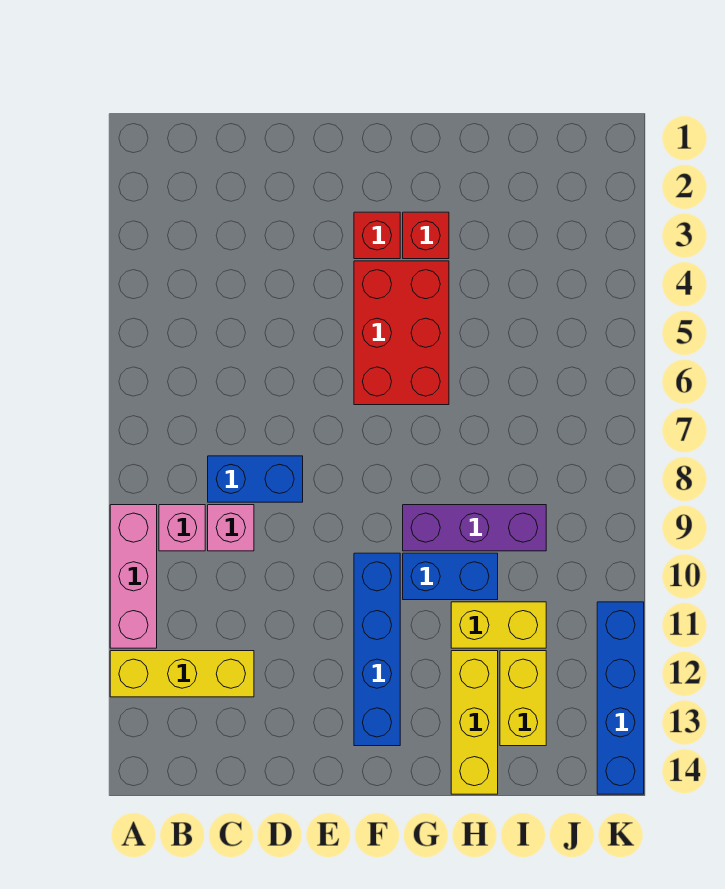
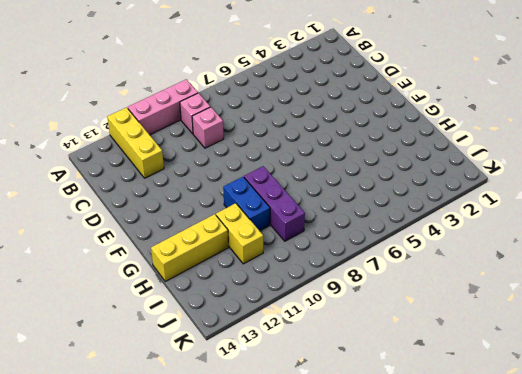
none -> blue 1x2 brick [208,456,303,502]
none -> red 1x1 brick [354,212,400,259]
none -> red 2x3 brick [354,261,449,405]

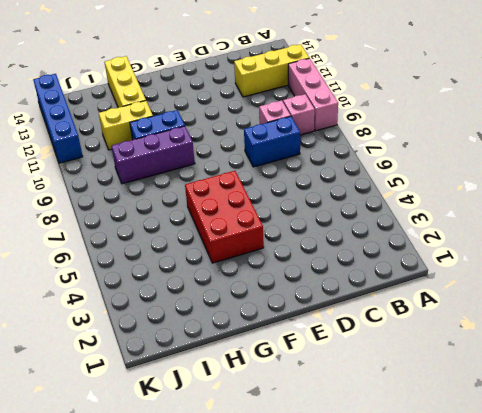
none -> red 1x1 brick [354,212,400,259]
none -> blue 1x4 brick [354,553,400,746]
none -> red 1x1 brick [403,212,449,259]

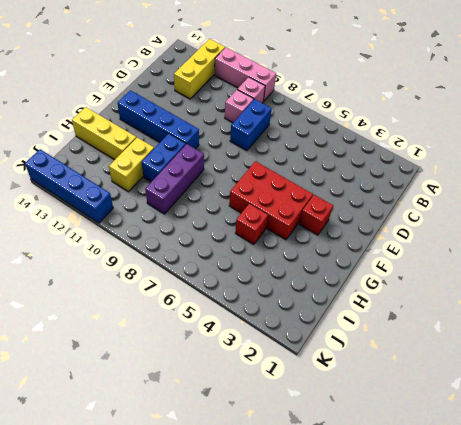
red 1x1 brick [235,204,268,245] -> red 1x1 brick moved to [403,212,449,259]
none -> yellow 1x2 brick [500,651,546,746]

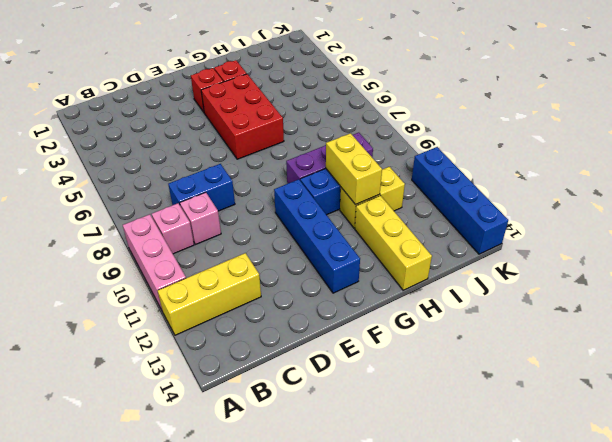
yellow 1x2 brick [326,133,382,205] -> yellow 1x2 brick moved to [500,651,546,746]

